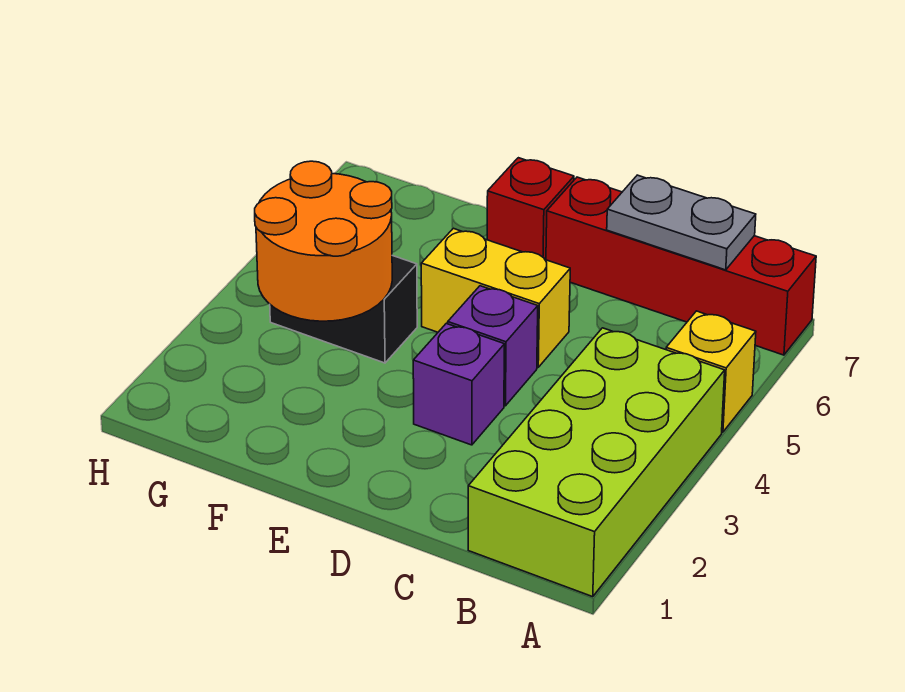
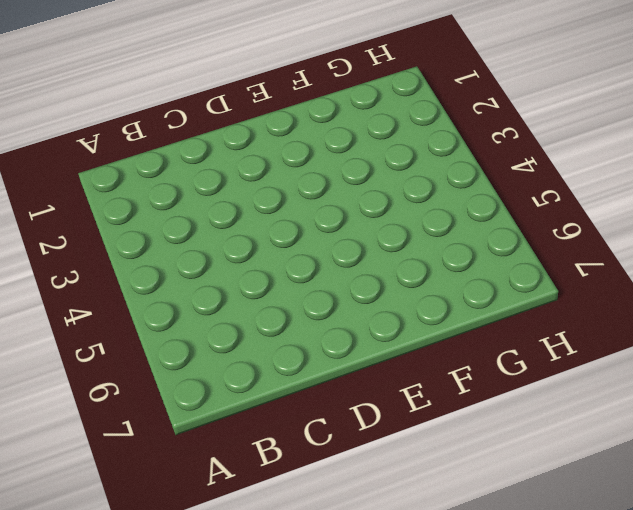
none -> lime 2x4 brick [468,328,725,597]
none -> yellow 1x1 brick [666,311,756,432]

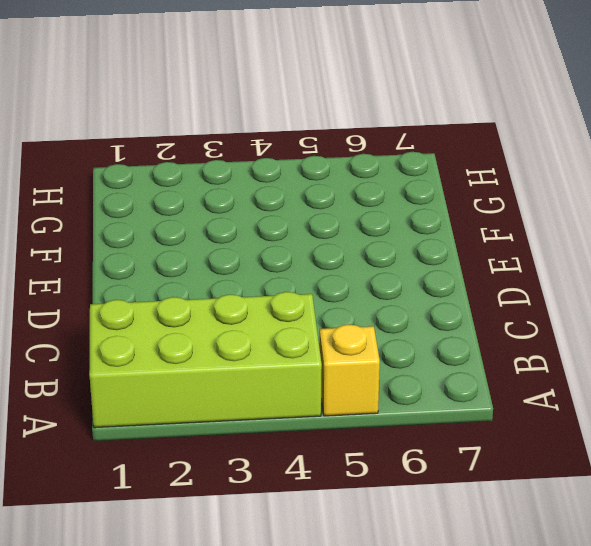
none -> red 1x4 brick [546,177,816,355]
none -> purple 1x1 brick [413,323,505,445]

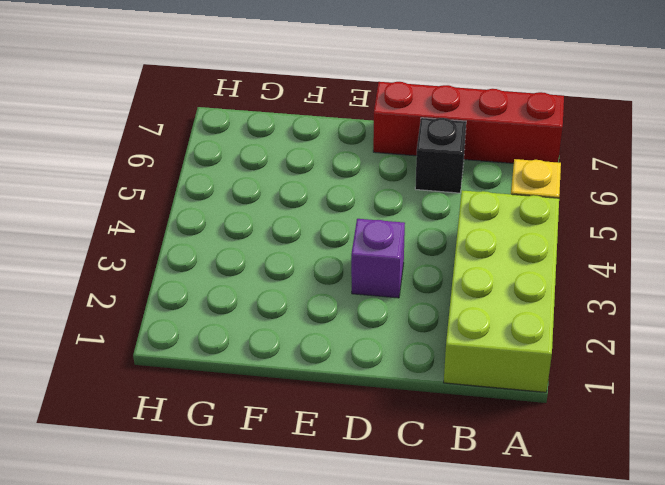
black 1x1 brick [415,118,466,193] -> none
none -> purple 1x1 brick [448,286,538,406]
none -> yellow 1x2 brick [421,228,570,367]

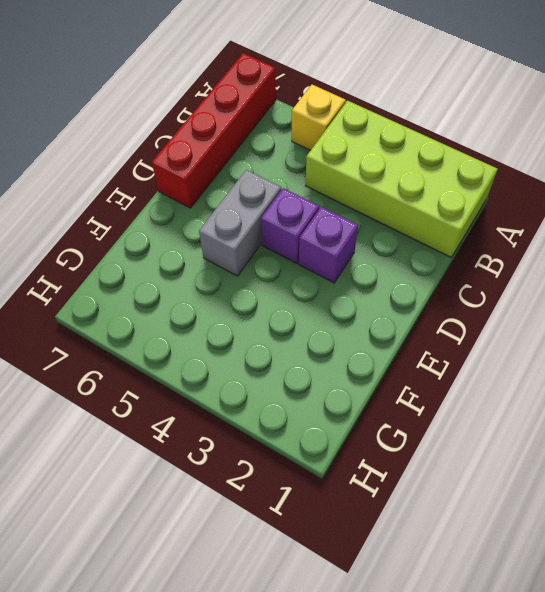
grey 1x2 brick [199,170,281,276] -> yellow 1x2 brick [421,228,570,367]
none -> red 1x1 brick [487,158,574,260]
none -> black 1x2 brick [270,256,417,363]

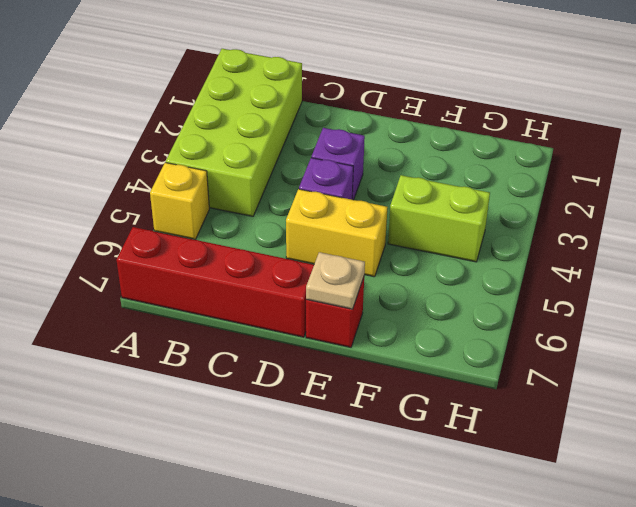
tan 1x1 plate [306,252,365,309] -> none
lime 1x2 brick [388,175,490,262] -> black 1x2 brick [270,256,417,363]
none -> grey 1x2 plate [607,175,756,270]
none -> orange 2x2 round brick [255,161,392,321]

